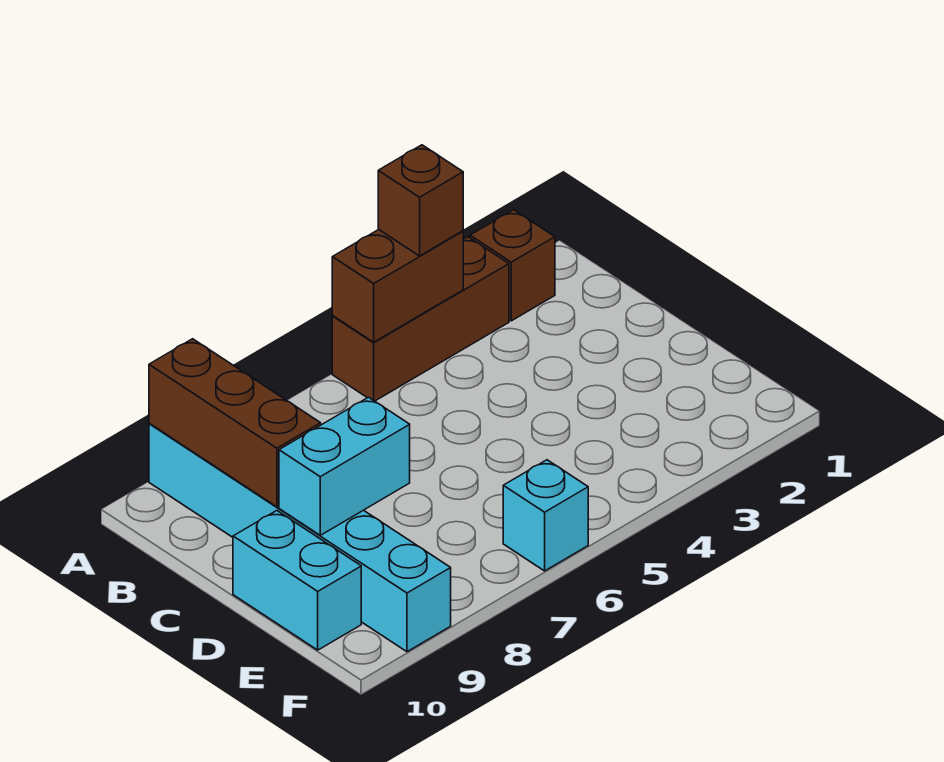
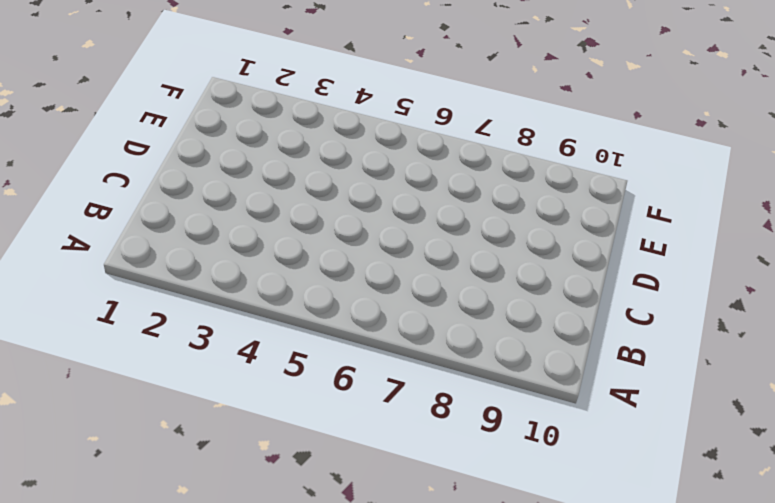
none -> brown 1x1 brick [470,210,555,321]
none -> brown 1x3 brick [332,237,509,401]

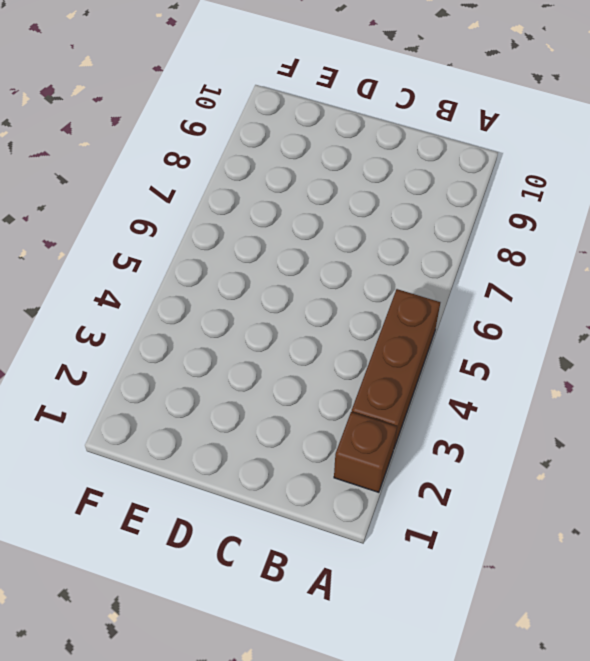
none -> cyan 1x6 brick [149,424,451,652]
none -> cyan 1x2 brick [233,511,361,650]

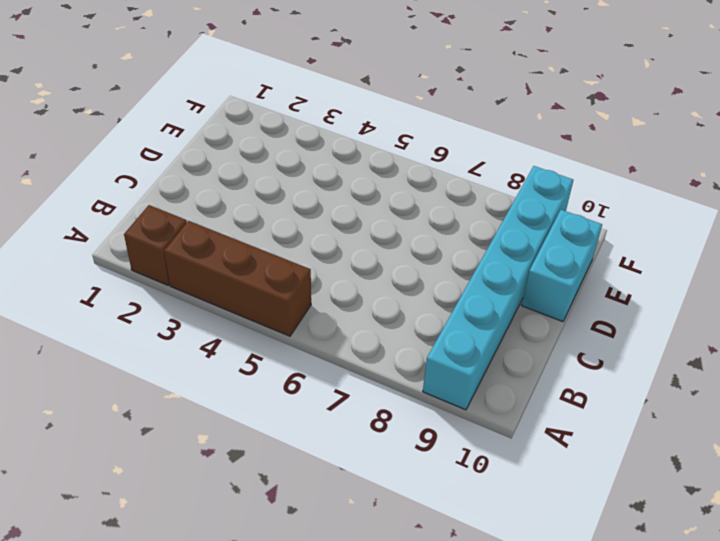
none -> cyan 1x1 brick [503,460,588,571]
none -> brown 1x2 brick [332,229,463,342]

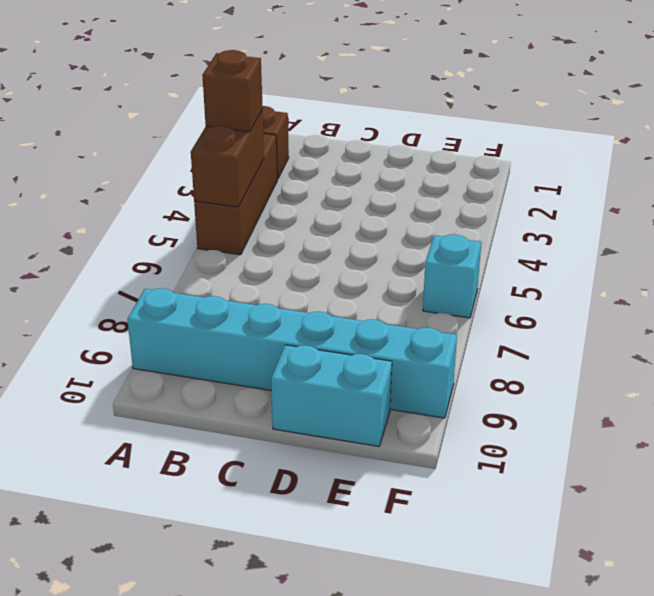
none -> brown 1x3 brick [149,339,321,507]
none -> cyan 1x2 brick [279,397,410,535]

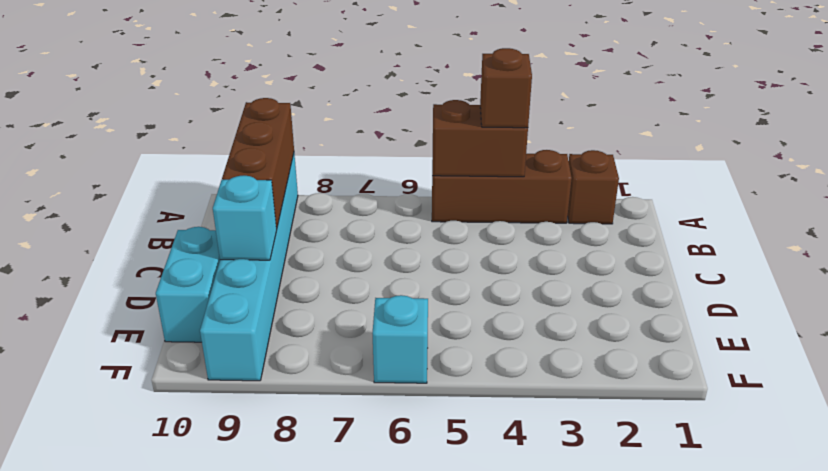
cyan 1x1 brick [213,176,277,260] -> cyan 1x2 brick [279,397,410,535]

